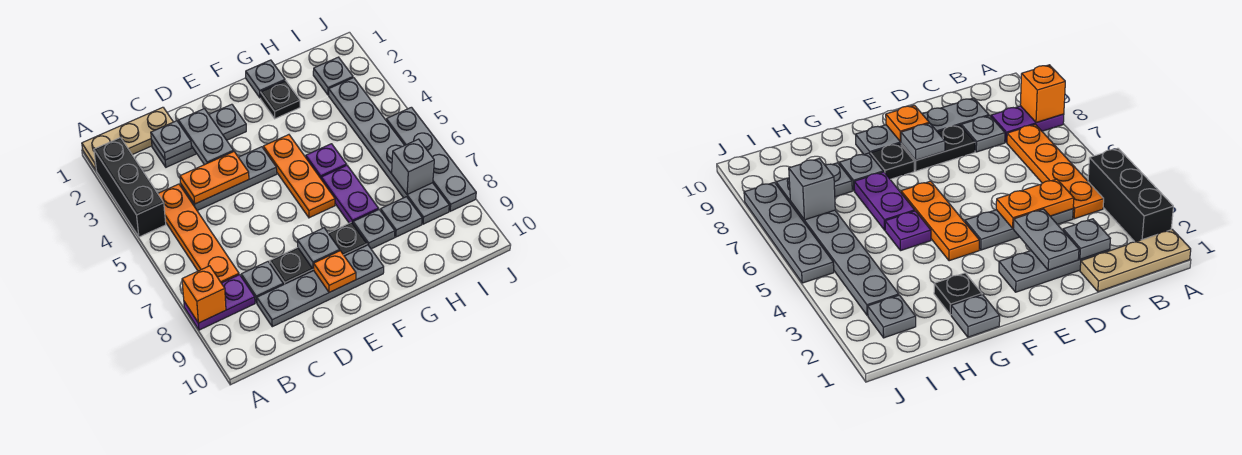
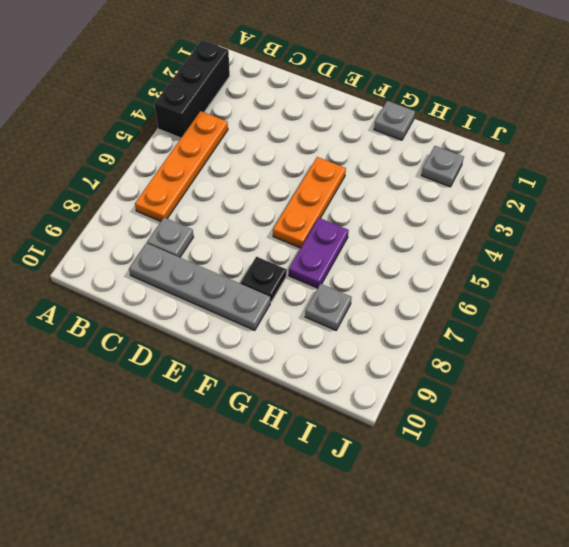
none -> tan 1x3 plate [82,107,173,170]
none -> purple 1x2 plate [184,275,255,330]
none -> grey 1x3 plate [152,104,246,167]

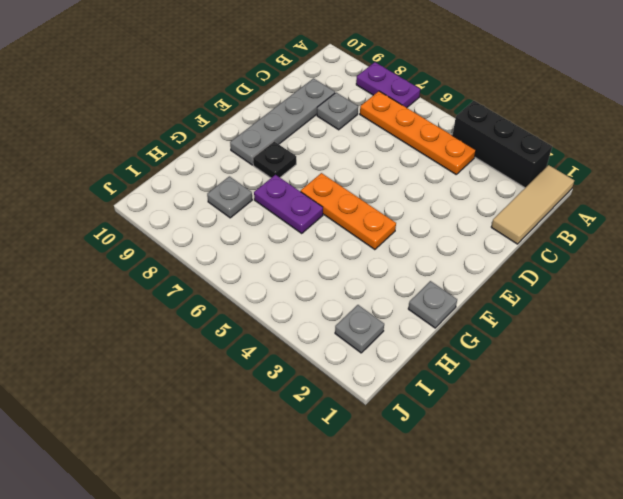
tan 1x3 tile [491,165,574,244] -> tan 1x3 plate [82,107,173,170]
purple 1x2 plate [356,62,420,108] -> purple 1x2 plate turned to [184,275,255,330]
none -> grey 1x3 plate [152,104,246,167]
none -> grey 1x3 plate [181,147,277,211]
none -> black 1x2 plate [270,248,314,285]

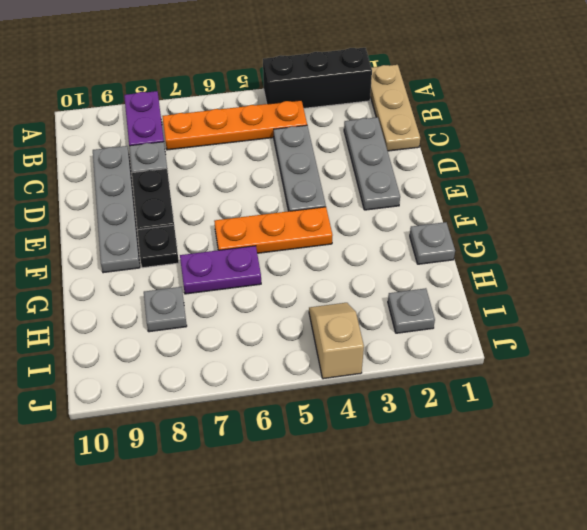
tan 1x2 slope [309,303,364,379] -> grey 1x6 plate [329,78,449,224]
none -> black 1x1 plate [260,81,300,119]
none -> purple 1x1 plate [306,144,346,178]
none -> grey 1x1 plate [353,210,395,249]

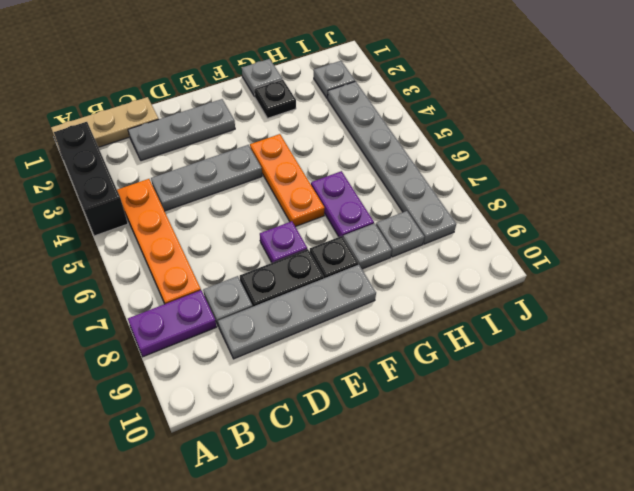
purple 1x1 plate [260,221,307,263] -> purple 1x1 plate moved to [306,144,346,178]
none -> grey 1x4 plate [386,107,476,211]
none -> orange 1x1 brick [182,266,226,323]
none -> grey 1x1 plate [151,121,191,160]

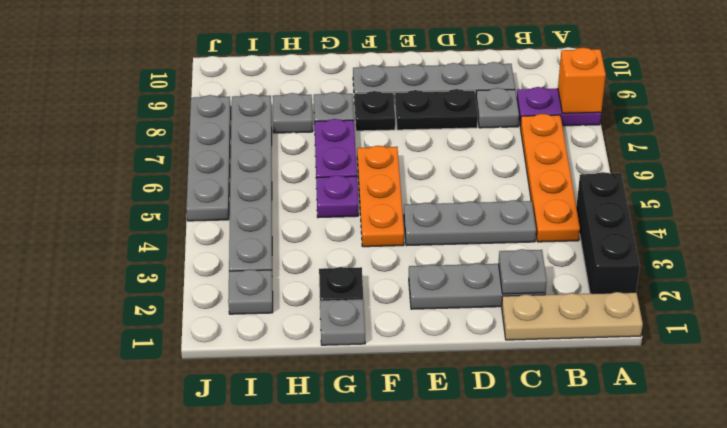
none -> orange 1x2 plate [180,152,249,204]
none -> grey 1x2 plate [178,109,234,165]
none -> grey 1x1 plate [298,228,340,269]

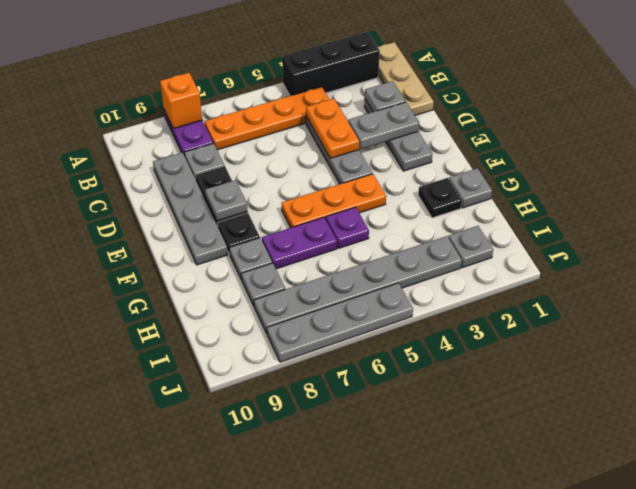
none -> orange 1x1 plate [314,251,356,292]
none -> grey 1x1 brick [392,139,434,194]

